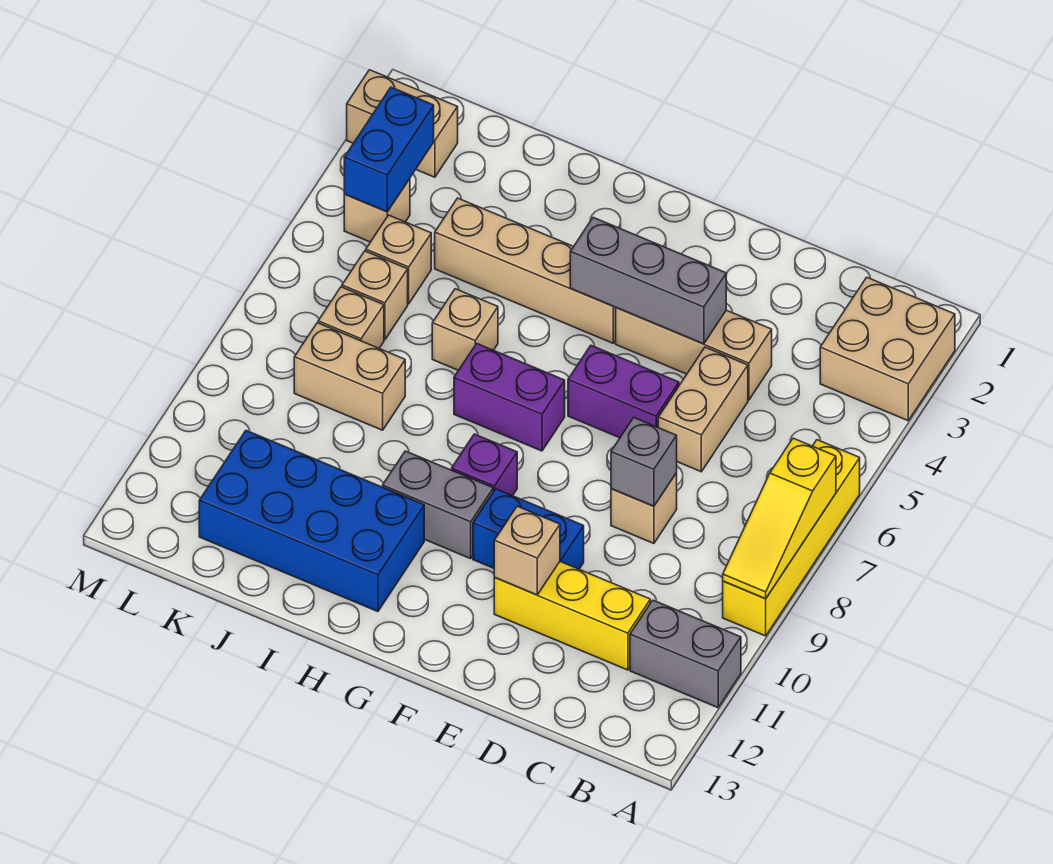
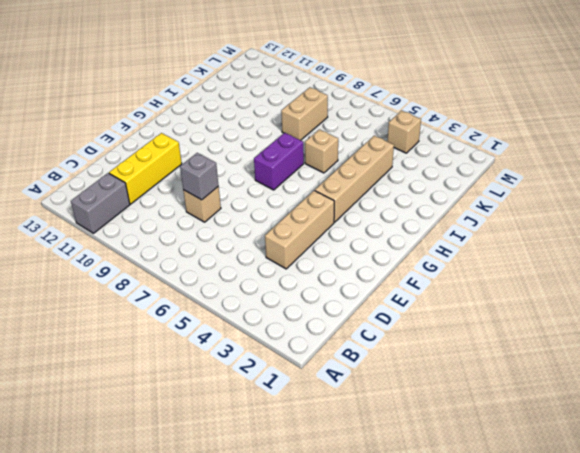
none -> tan 2x2 brick [820,277,955,421]
none -> yellow 1x4 brick [723,440,860,636]
none -> tan 1x2 brick [658,347,748,472]

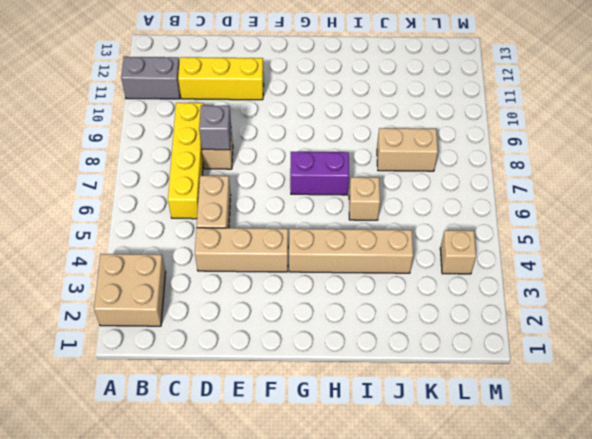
yellow 1x4 brick [168,103,204,219] -> yellow 1x4 brick moved to [723,440,860,636]
none -> purple 1x2 brick [568,346,679,438]
none -> blue 1x2 brick [473,489,584,569]
none -> purple 1x1 brick [452,434,517,496]

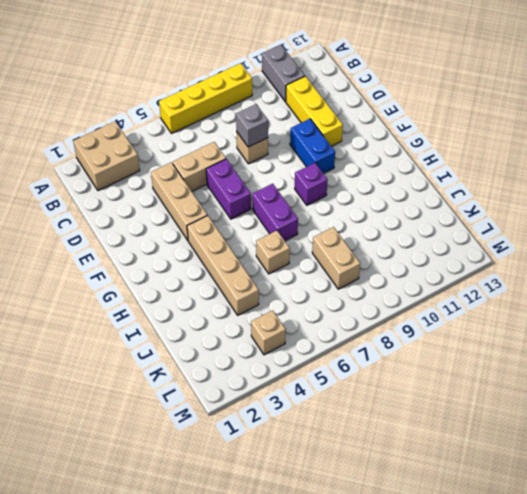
none -> grey 1x2 brick [383,451,493,559]
none -> blue 2x4 brick [199,431,424,612]
none -> tan 1x1 brick [366,215,431,304]

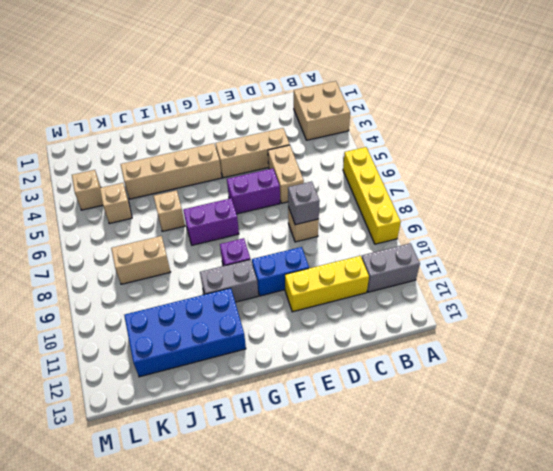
none -> tan 1x1 brick [342,251,408,340]
none -> tan 1x1 brick [318,287,384,348]
none -> tan 1x2 brick [347,70,458,177]

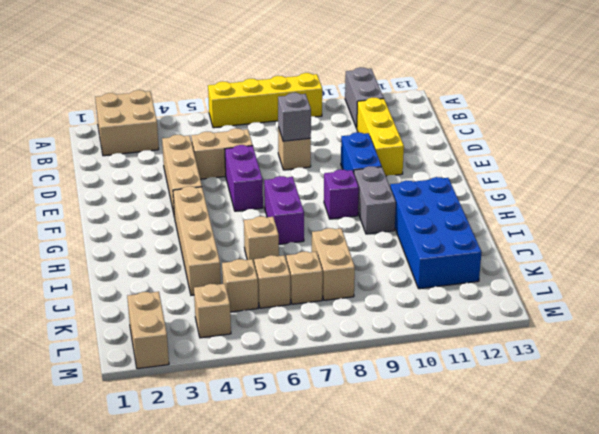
none -> yellow 1x3 slope [723,438,836,599]
none -> grey 1x3 brick [570,217,726,344]
none -> tan 1x1 brick [494,506,560,595]

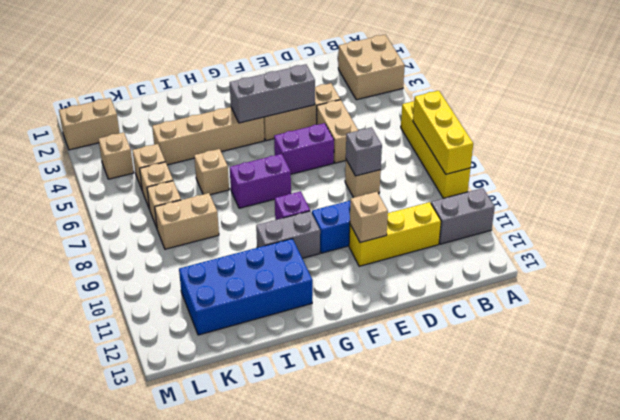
yellow 1x3 brick [413,91,473,174] -> yellow 1x3 slope [723,438,836,599]
none -> blue 1x2 brick [344,87,434,212]

